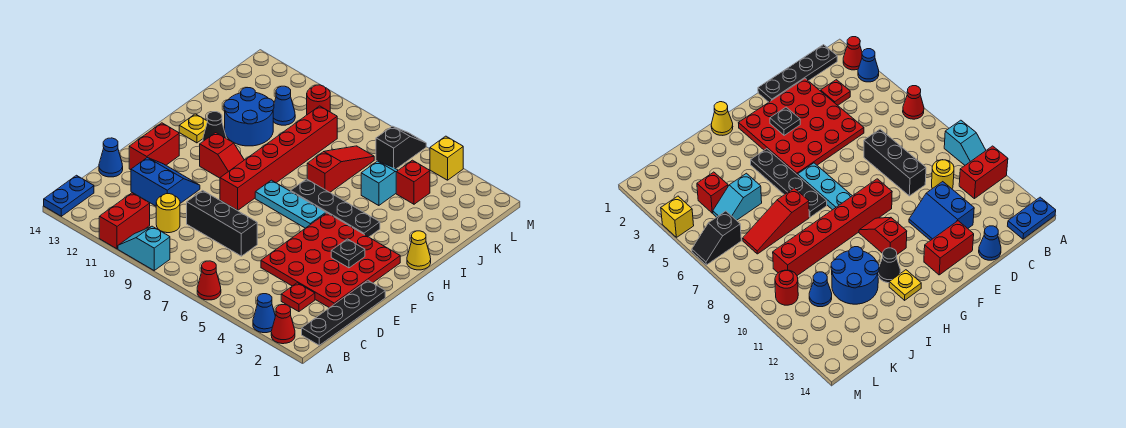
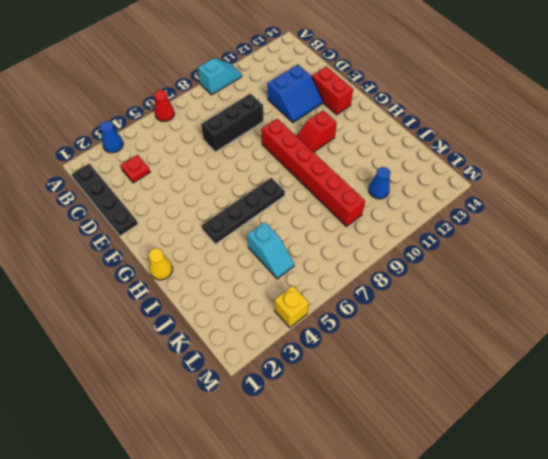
none -> red 1x1 cone [271,305,295,344]
none -> red 1x2 brick [99,193,150,249]
none -> blue 1x2 plate [44,175,94,216]
none -> yellow 1x1 round brick [156,194,180,233]

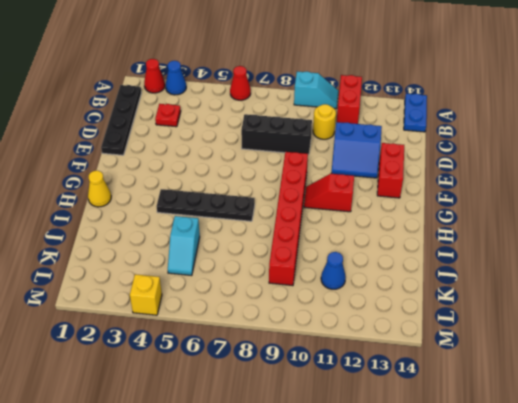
none -> red 4x4 plate [261,213,400,308]
none -> blue 1x1 cone [99,138,123,177]
none -> cyan 1x3 plate [255,180,326,228]
none -> black 1x1 cone [203,112,226,141]

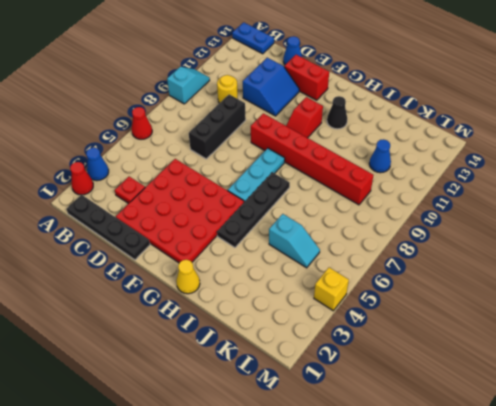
none -> red 1x2 brick [99,193,150,249]
none -> yellow 1x1 plate [179,114,208,143]
none -> red 1x3 slope [307,146,374,193]
none -> blue 2x2 round brick [224,88,274,146]

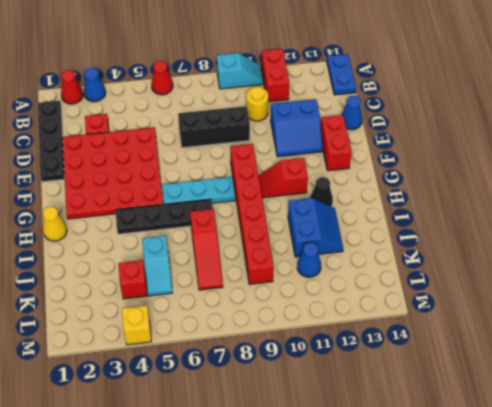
blue 2x2 slope [288,198,343,257] -> blue 2x2 round brick [224,88,274,146]
none -> yellow 1x1 plate [179,114,208,143]
none -> black 1x2 slope [376,126,426,169]
none -> red 1x1 round brick [307,85,330,115]
none -> black 1x1 plate [331,239,365,268]

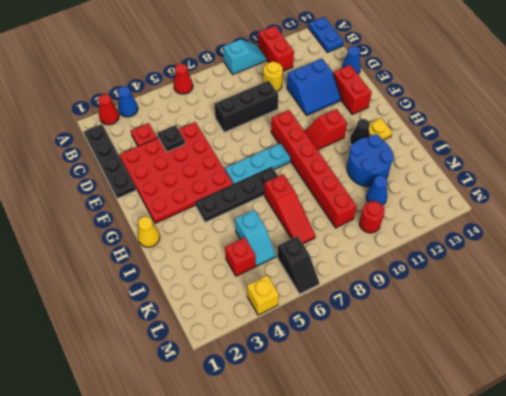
black 1x1 plate [158,125,185,152] -> black 1x1 plate moved to [331,239,365,268]

